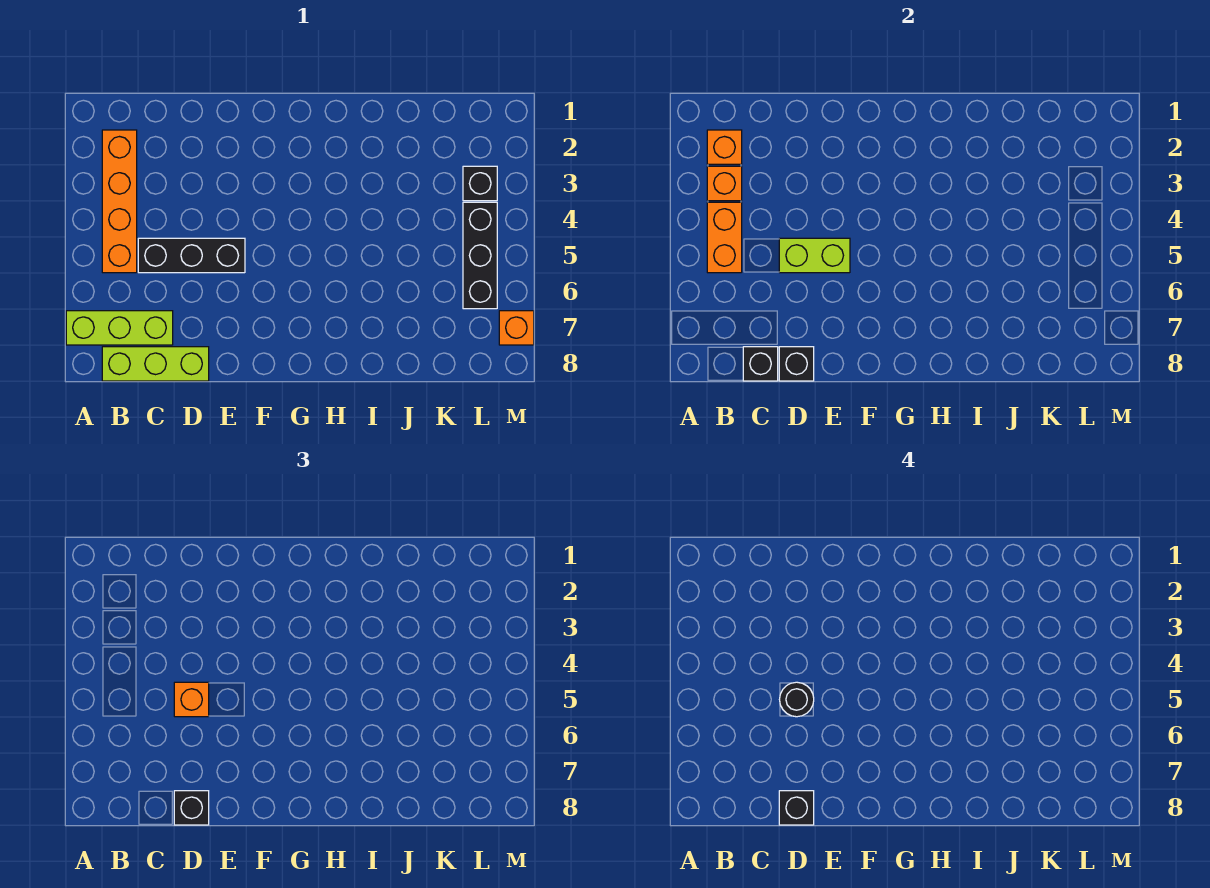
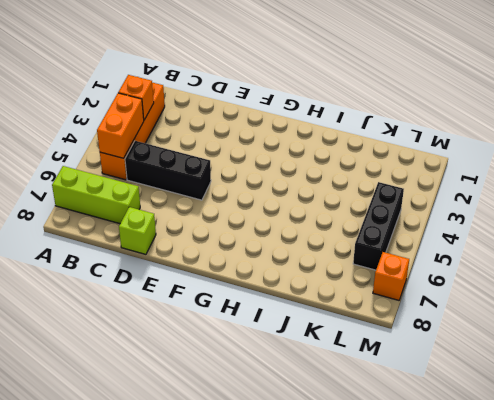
lime 1x1 brick [119,207,156,254] -> lime 1x3 brick [102,347,209,381]
none -> black 1x1 brick [463,166,497,201]
none -> orange 1x1 brick [707,130,742,164]
none -> black 1x1 brick [743,347,778,381]

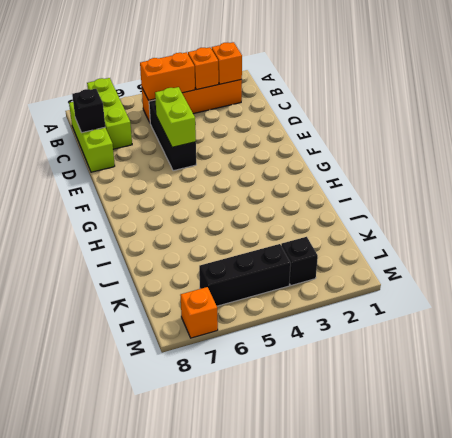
none -> black 1x1 brick [779,347,814,381]
none -> orange 1x1 brick [174,682,209,717]
none -> black 1x1 brick [174,791,209,825]

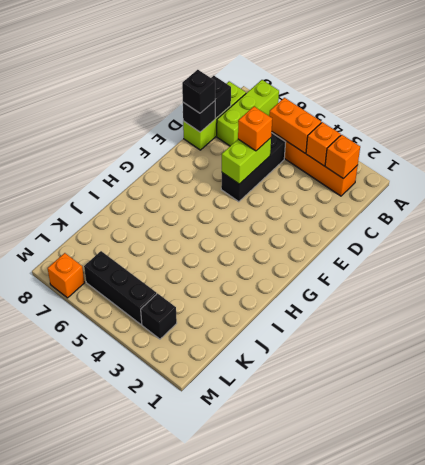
none -> black 1x1 round brick [780,682,814,717]
none -> black 1x1 brick [779,791,814,825]

